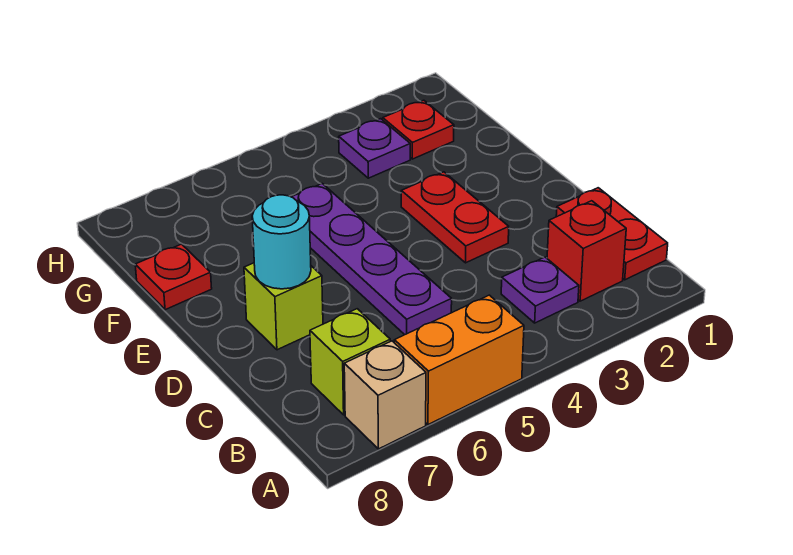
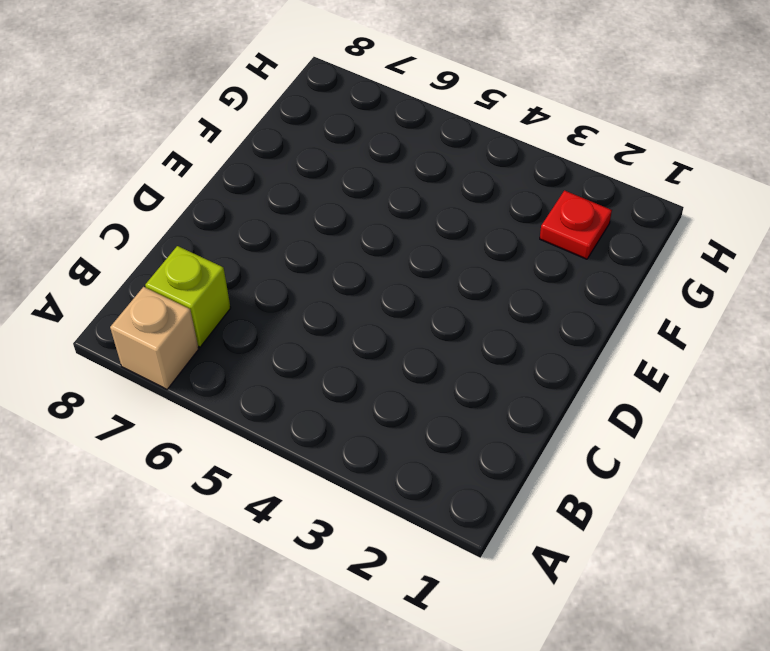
none -> orange 1x2 brick [394,295,524,425]
none -> red 1x2 plate [556,188,668,280]
none -> red 1x1 brick [547,201,626,301]

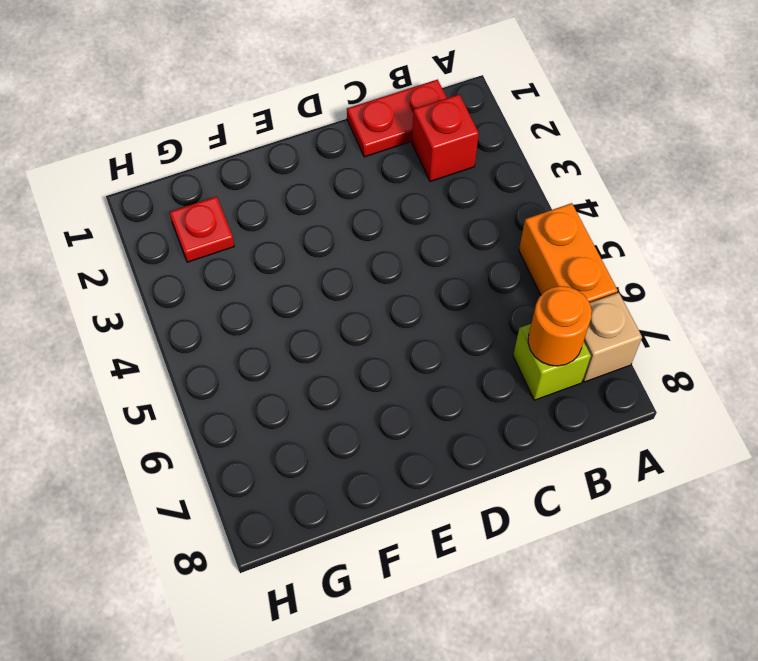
orange 1x1 round brick [528,286,592,366] -> none
none -> purple 1x1 plate [501,257,579,323]
none -> purple 1x4 plate [292,184,452,335]
none -> red 1x2 plate [401,172,509,263]

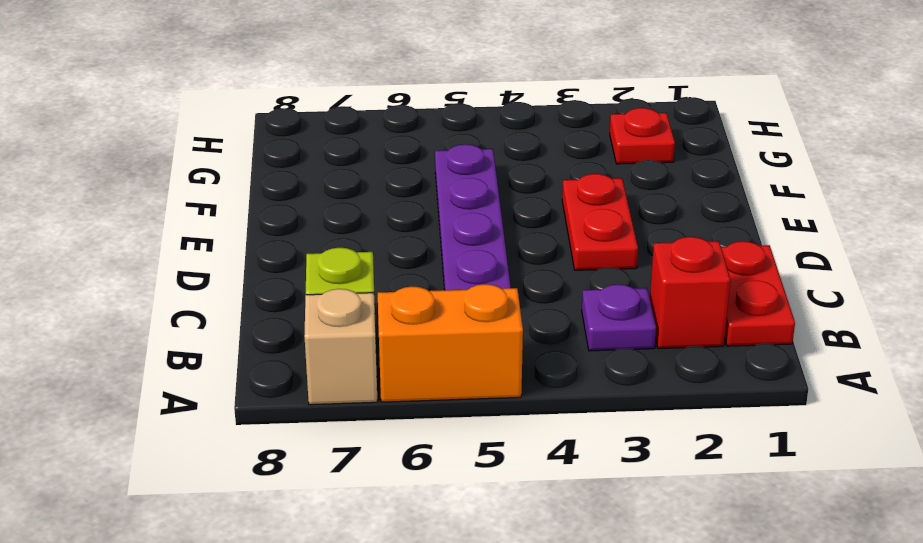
none -> lime 1x1 brick [244,263,323,350]
none -> red 1x1 plate [135,244,212,310]
none -> purple 1x1 plate [339,119,410,178]

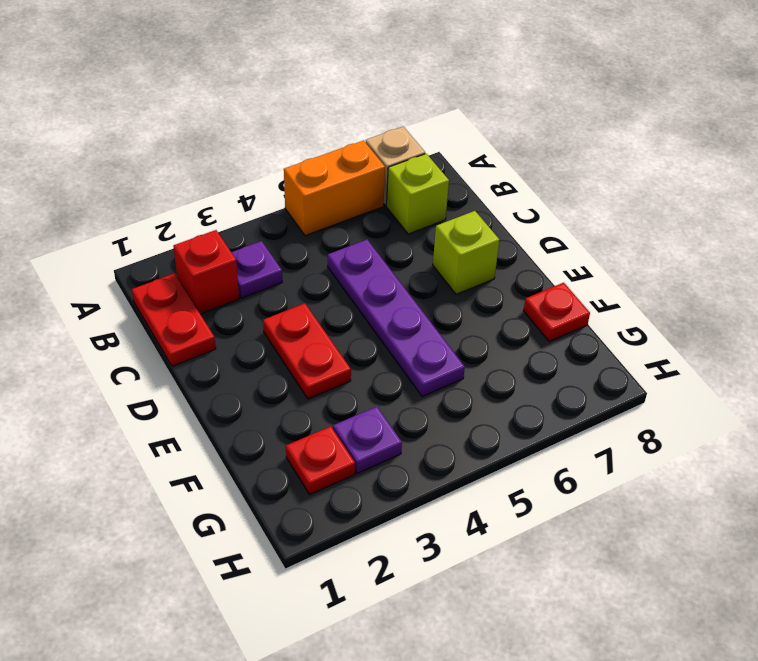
none -> cyan 1x1 round brick [252,195,311,289]

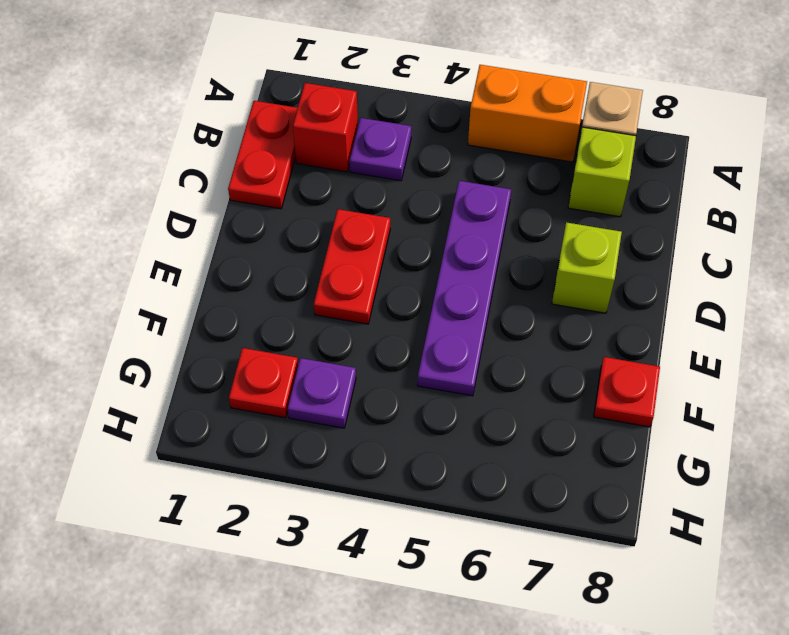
none -> cyan 1x1 round brick [252,195,311,289]

